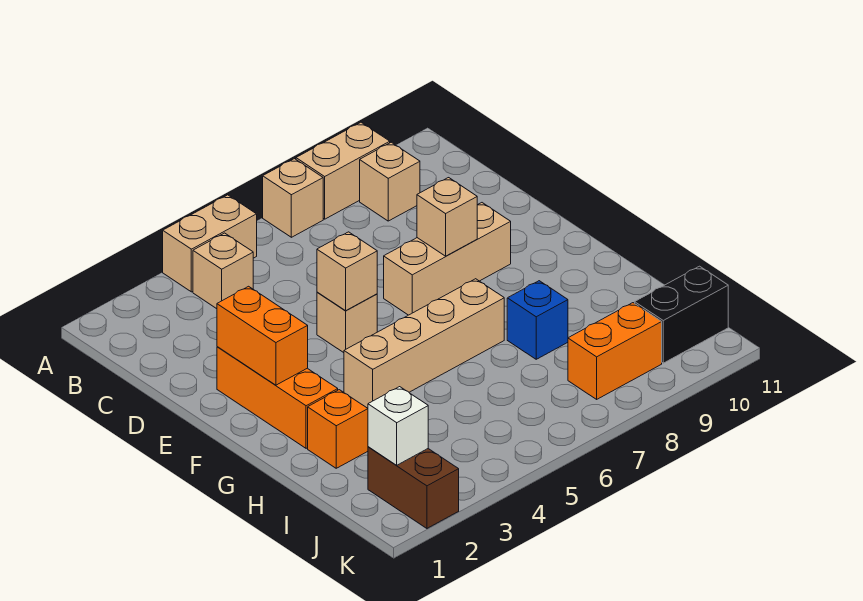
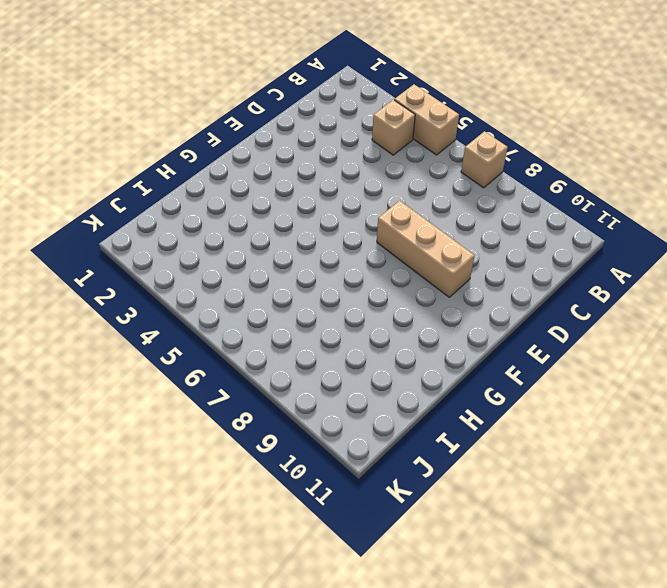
none -> tan 1x2 brick [296,122,390,219]
none -> tan 1x1 brick [360,142,420,221]
none -> orange 1x3 brick [217,347,338,448]

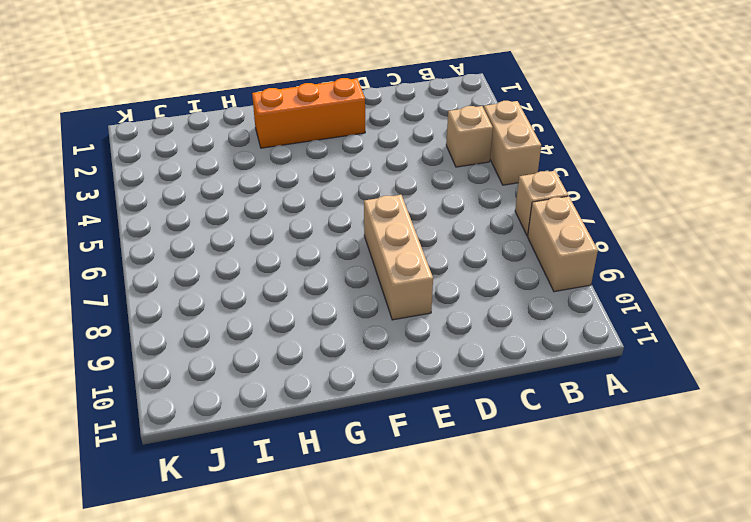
none -> tan 1x1 brick [360,142,420,221]
none -> tan 1x1 brick [317,292,377,353]
none -> tan 1x4 brick [344,279,504,408]

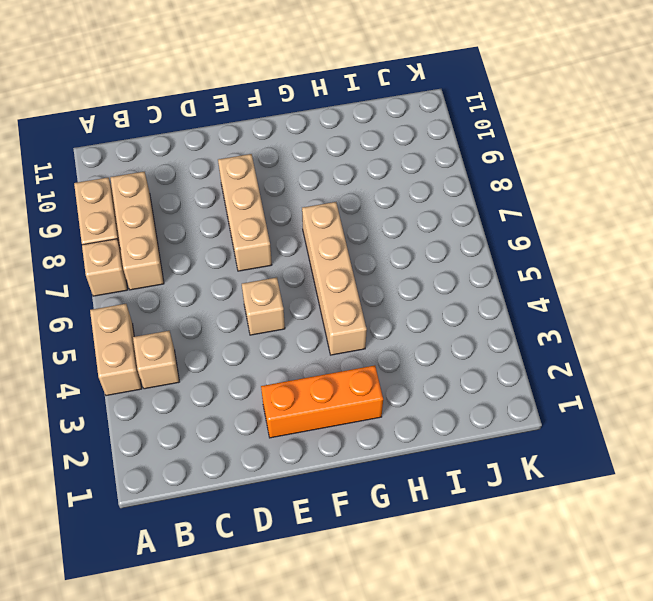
tan 1x3 brick [110,172,164,290] -> tan 1x1 brick [360,142,420,221]
none -> orange 1x1 brick [308,390,368,468]
none -> blue 1x1 brick [507,281,568,359]
none -> brown 1x2 brick [368,447,459,528]

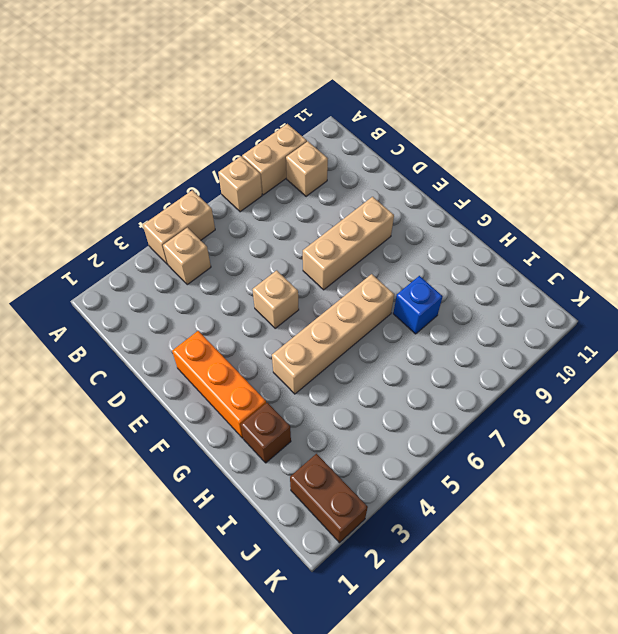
brown 1x1 brick [241,403,291,463] -> orange 1x1 brick [308,390,368,468]
none -> orange 1x2 brick [568,303,662,399]
none -> black 1x2 brick [635,266,728,363]
none -> orange 1x2 brick [217,286,308,385]

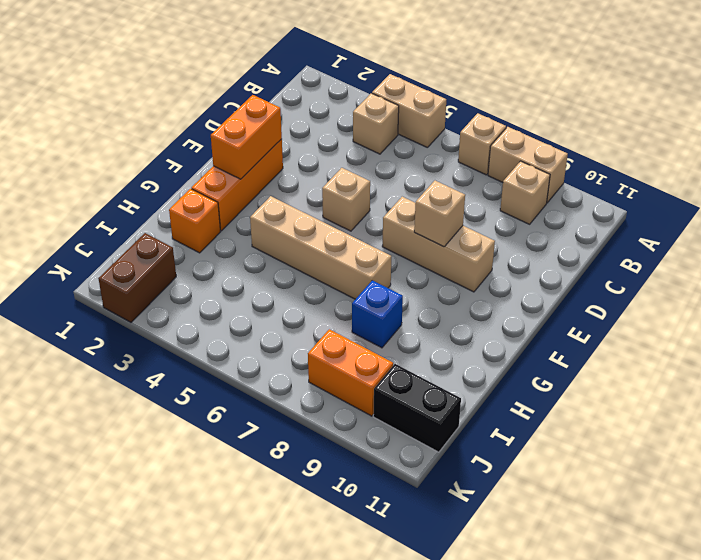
none -> tan 1x1 brick [317,232,377,311]
none -> white 1x1 brick [368,387,428,465]

